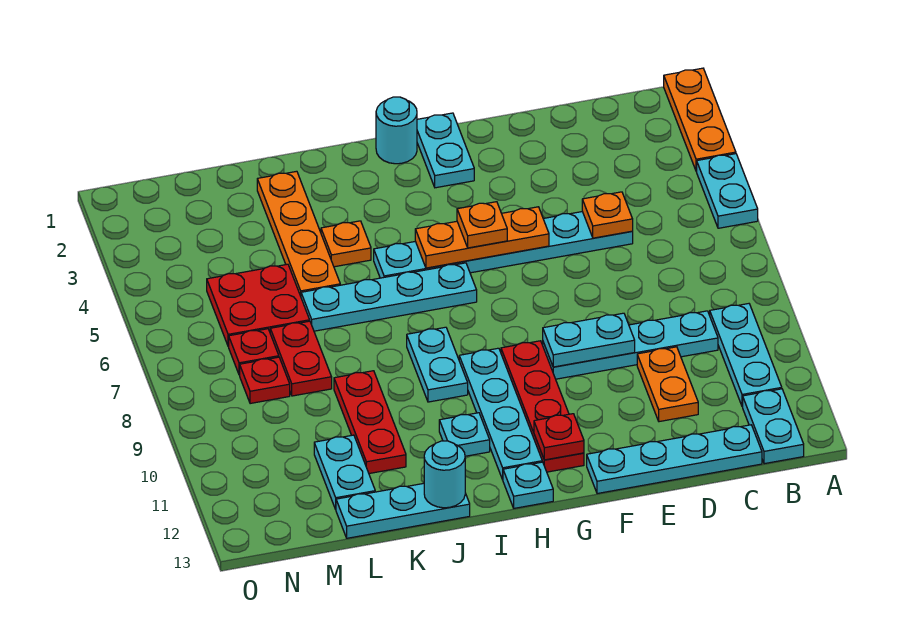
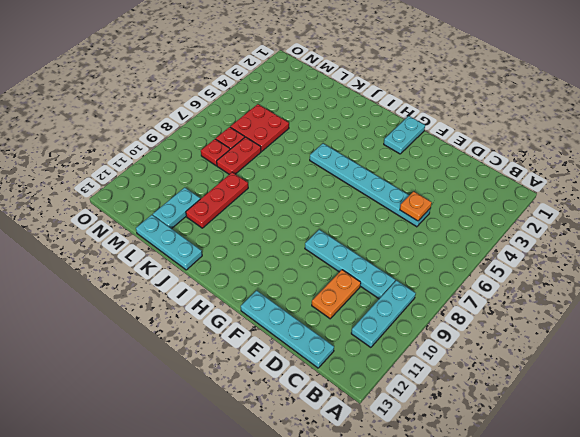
none -> orange 1x3 plate [664,68,736,171]
none -> cyan 1x2 plate [697,154,758,228]
none -> cyan 1x2 plate [743,389,804,464]
none -> red 1x4 plate [501,341,584,472]

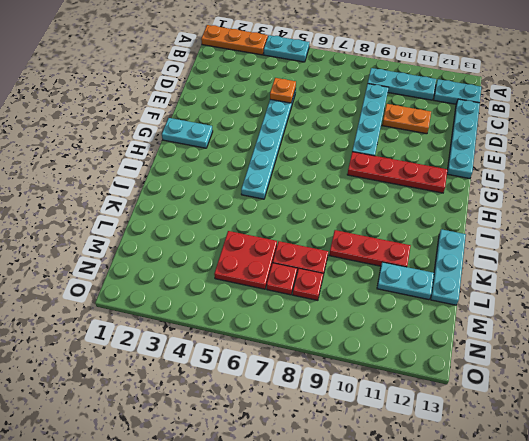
none -> cyan 1x1 round brick [376,97,417,164]
none -> cyan 1x4 plate [301,263,477,331]
none -> cyan 1x4 plate [459,348,542,480]
none -> cyan 1x1 plate [503,462,553,508]

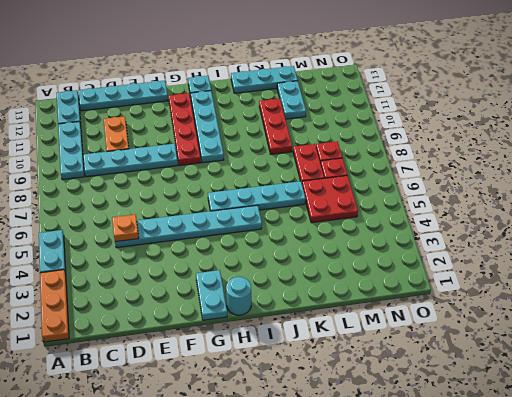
none -> cyan 1x2 plate [407,327,468,402]
none -> cyan 1x1 plate [439,413,490,456]
none -> orange 1x1 plate [321,221,371,267]
none -> orange 1x4 plate [257,171,340,296]

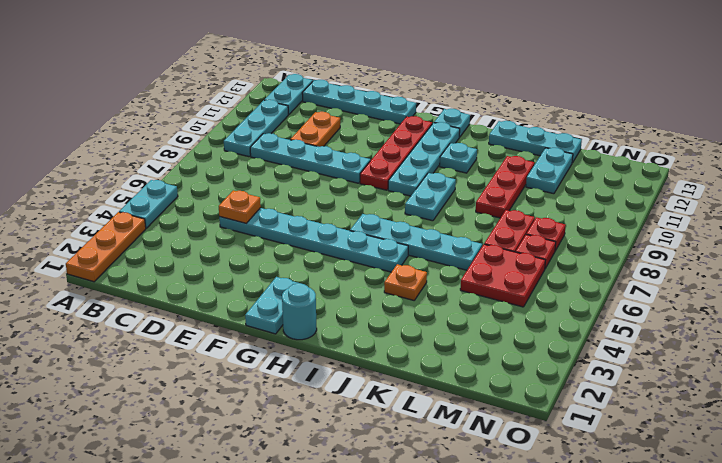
none -> orange 1x4 plate [257,171,340,296]
none -> cyan 1x2 plate [543,313,635,367]
none -> orange 1x3 plate [415,207,549,268]
none -> red 1x1 plate [534,414,584,460]

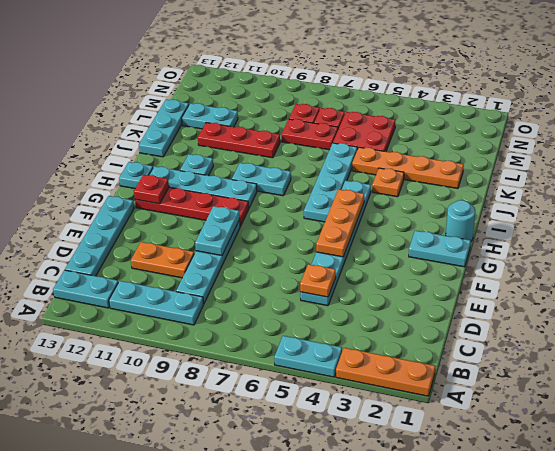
none -> cyan 1x1 round brick [424,441,465,508]
none -> orange 1x1 plate [457,202,507,248]

